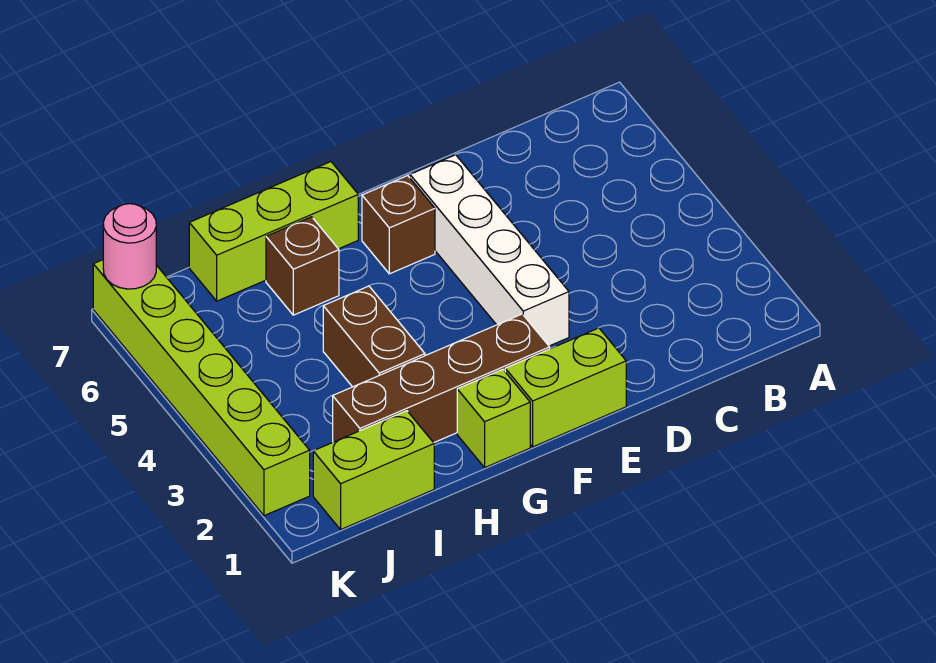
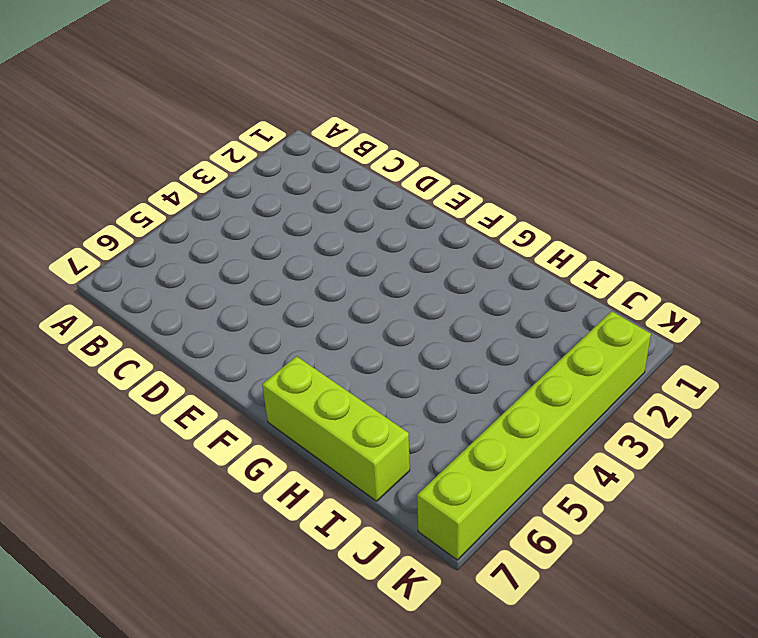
none -> lime 1x2 brick [505,328,626,447]
none -> white 1x4 brick [410,155,569,346]

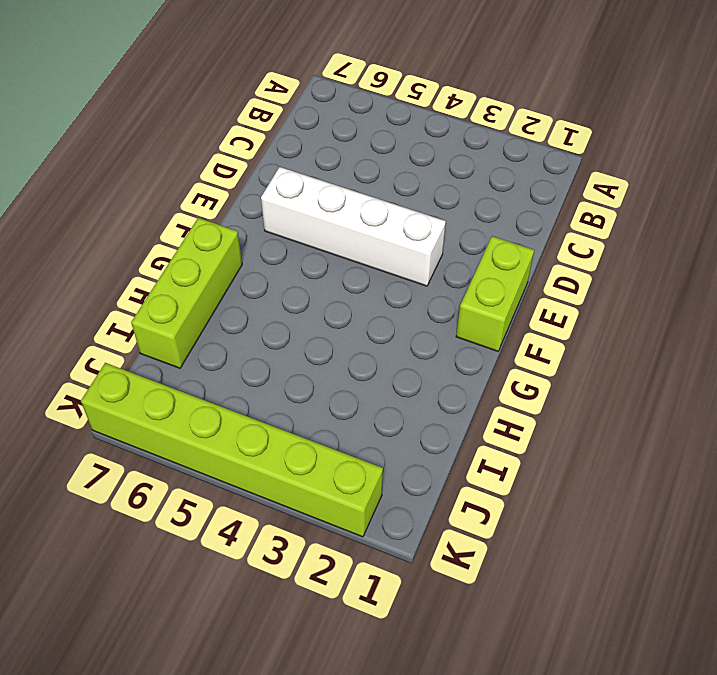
none -> brown 1x4 brick [333,314,550,443]
none -> brown 1x1 brick [362,175,435,274]

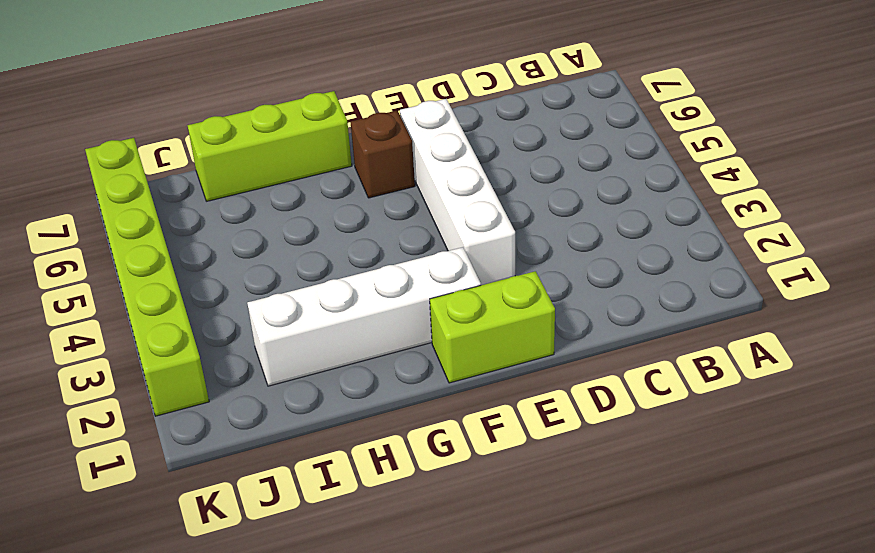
white 1x4 brick [247,247,481,386] -> brown 1x4 brick [333,314,550,443]
none -> lime 1x1 brick [457,369,530,467]
none -> brown 1x2 brick [323,286,425,387]

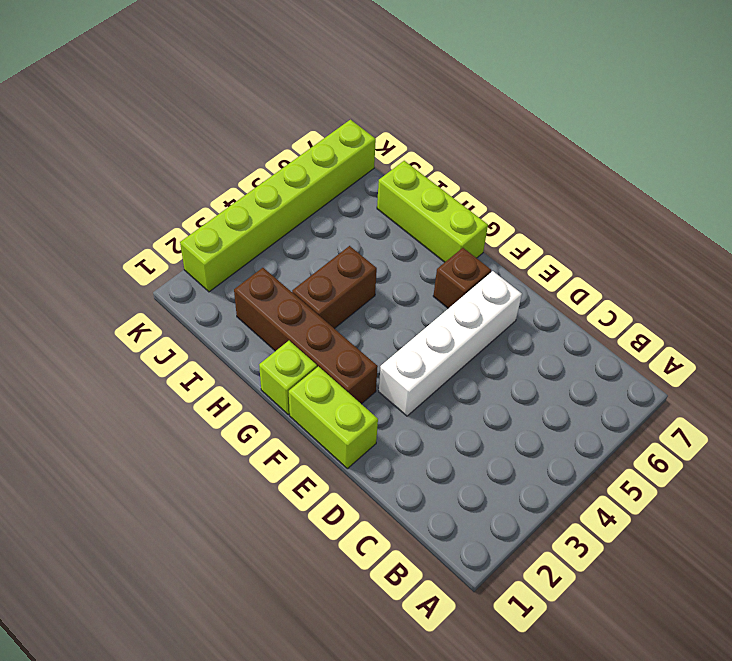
none -> brown 1x1 brick [266,217,339,315]
none -> lime 1x2 brick [313,411,434,529]

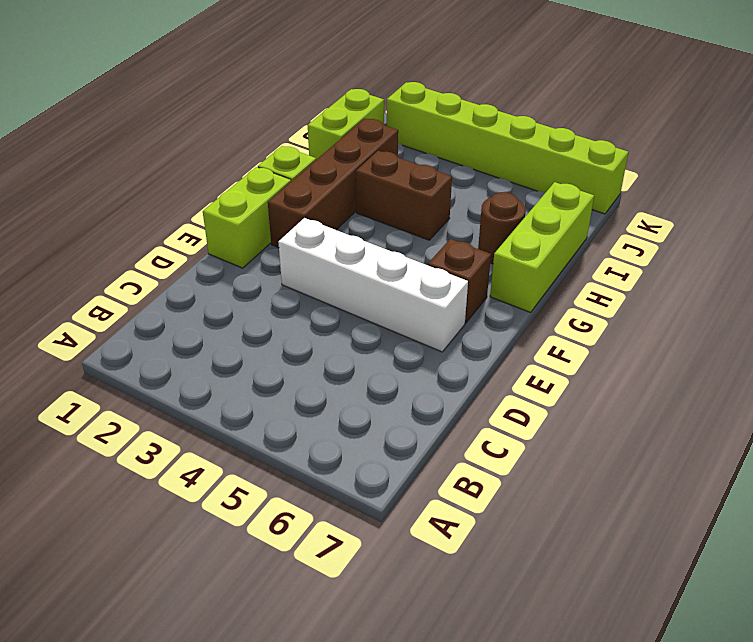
brown 1x1 round brick [478,192,526,264] -> brown 1x1 brick [266,217,339,315]
none -> pink 1x1 round brick [103,204,156,289]

